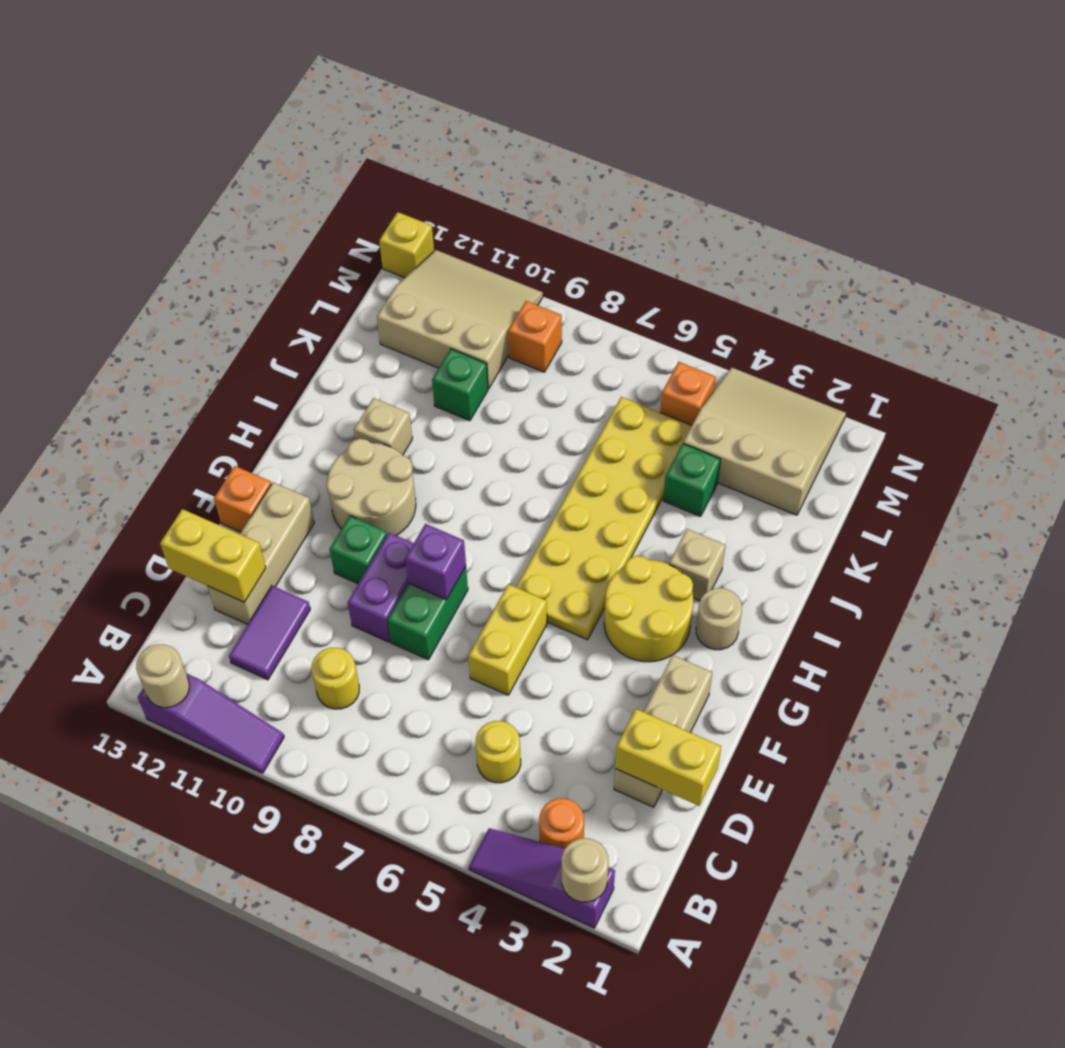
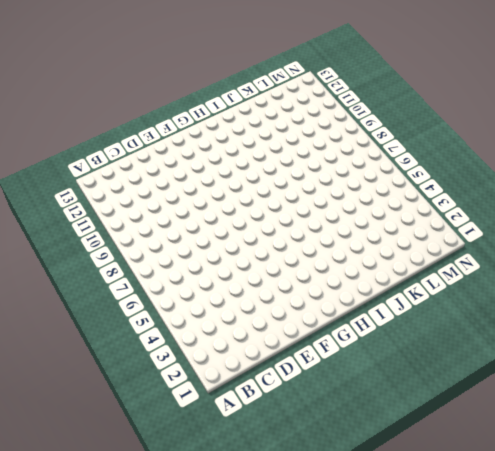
none -> purple 1x3 slope [469,828,615,928]
none -> purple 1x3 slope [138,673,284,773]
none -> orange 1x1 round brick [539,798,584,849]
none -> yellow 1x1 round brick [476,721,521,783]

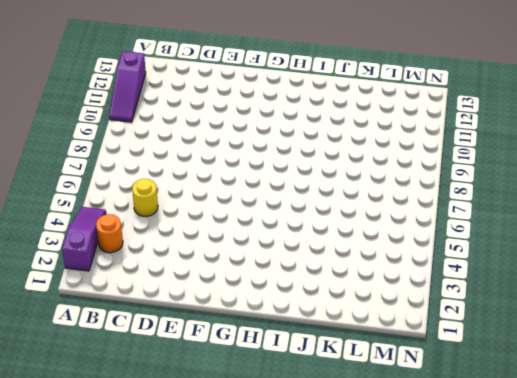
none -> yellow 1x1 round brick [311,648,359,709]
none -> purple 1x2 tile [229,586,310,680]
none -> tan 1x3 brick [614,655,712,807]
none -> tan 1x3 brick [208,483,314,624]

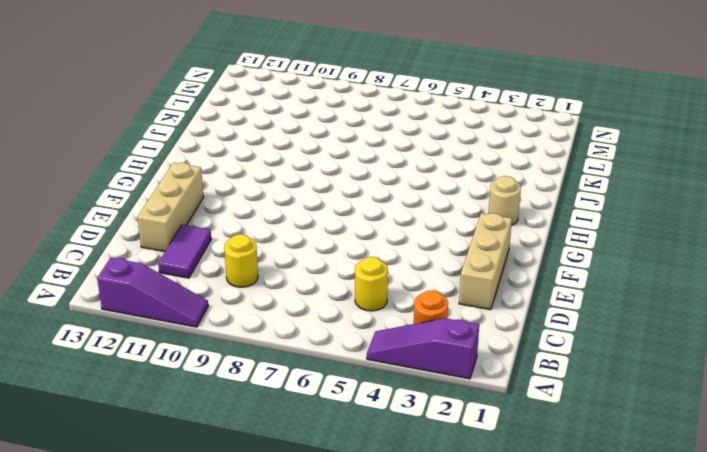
none -> yellow 1x2 brick [468,584,547,695]
none -> green 1x2 brick [388,567,468,660]
none -> purple 1x2 brick [348,533,414,642]
none -> green 1x1 brick [330,516,387,584]

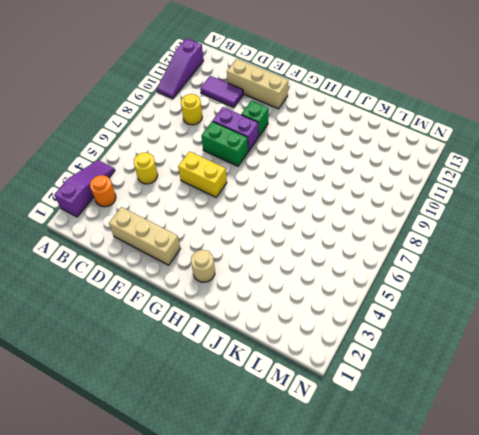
none -> orange 1x1 brick [214,466,271,532]
none -> yellow 2x2 round brick [604,556,693,662]
none -> yellow 2x6 plate [516,397,692,640]
none -> tan 2x2 round brick [327,439,416,536]

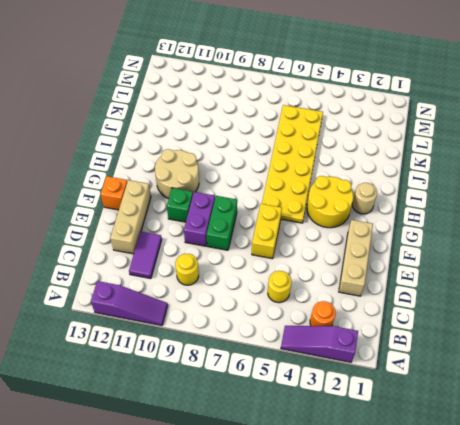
none -> tan 1x1 brick [669,529,726,600]
none -> tan 1x1 brick [354,398,412,455]
none -> green 1x1 brick [663,444,720,516]
none -> green 1x1 brick [432,349,488,421]

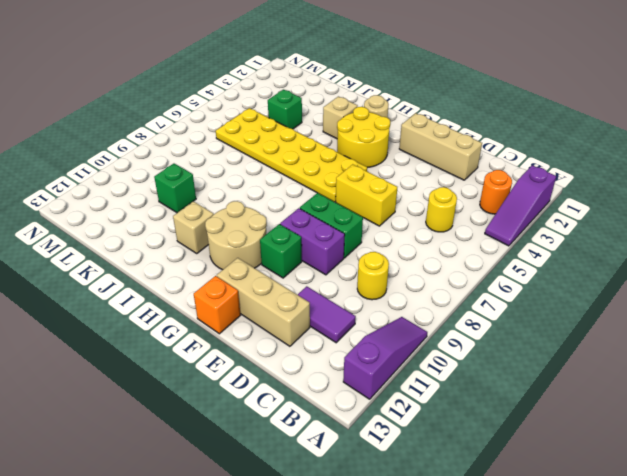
none -> tan 3x3 slope [683,368,846,515]
none -> tan 3x3 slope [377,250,543,389]
none -> orange 1x1 brick [660,362,716,425]
none -> orange 1x1 brick [508,301,562,372]

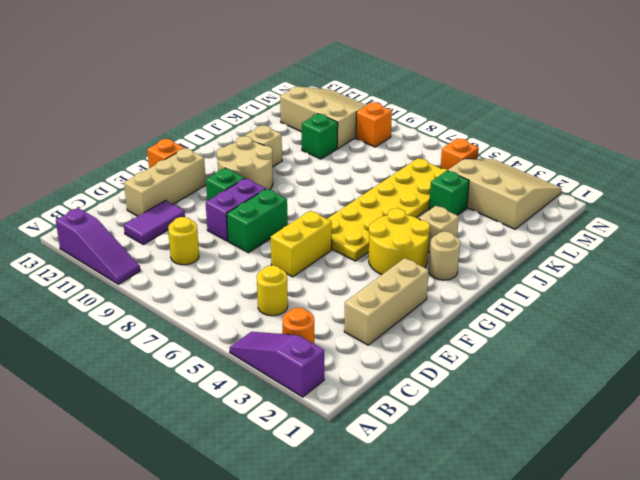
none -> yellow 1x1 brick [379,212,434,278]
none -> tan 1x1 round brick [562,838,608,902]
none -> tan 1x1 round brick [136,644,189,708]
none -> yellow 1x2 brick [615,709,721,806]

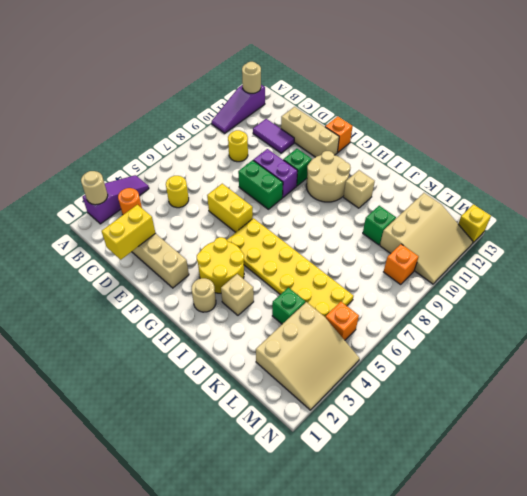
none -> yellow 1x2 brick [160,509,266,602]
none -> purple 1x1 brick [405,524,466,600]

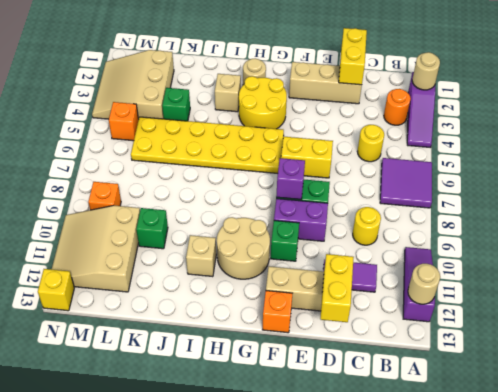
purple 2x2 tile [380,158,432,208] -> none

